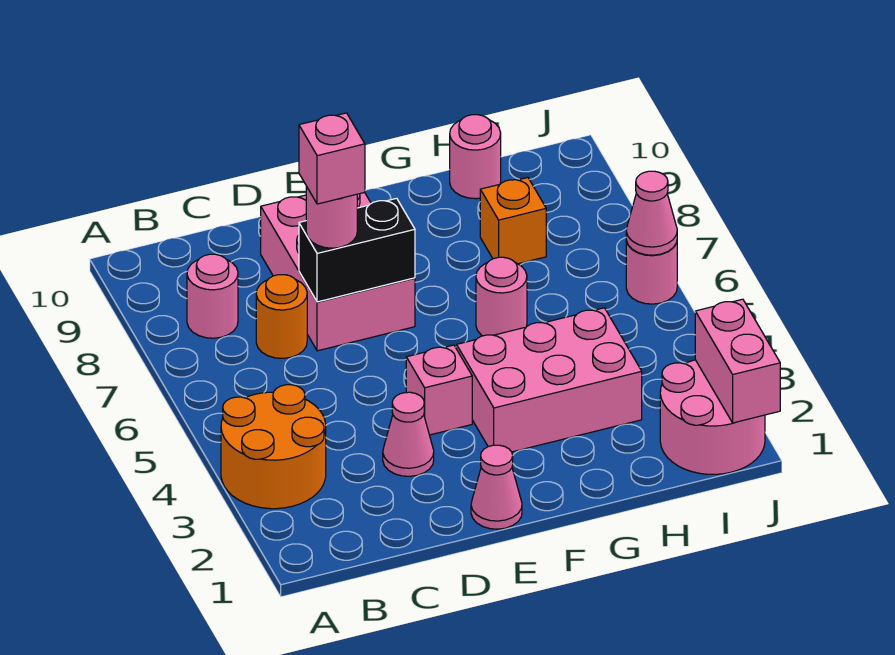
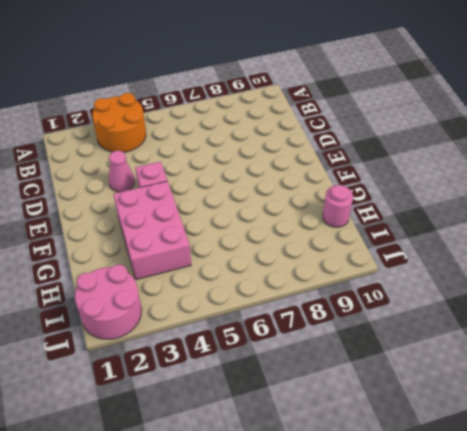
none -> pink 1x1 round brick [187,254,238,338]
none -> orange 1x1 round brick [256,275,307,358]
none -> pink 2x3 brick [261,192,415,351]

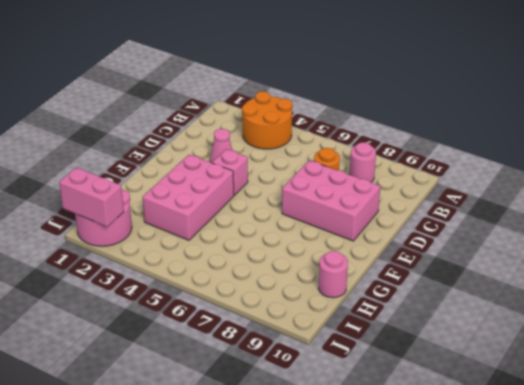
none -> pink 1x1 cone [471,445,522,529]
none -> pink 1x1 round brick [476,257,527,336]
none -> orange 1x1 brick [480,178,546,264]

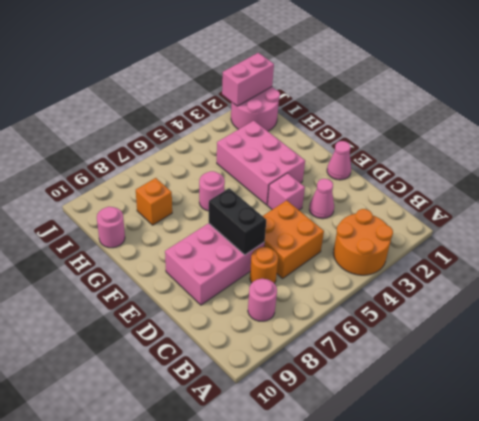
orange 2x2 brick [263,200,324,278] -> none
none -> pink 1x1 round brick [626,241,677,304]
none -> pink 1x1 cone [626,171,677,255]
none -> pink 1x1 round brick [306,186,357,248]

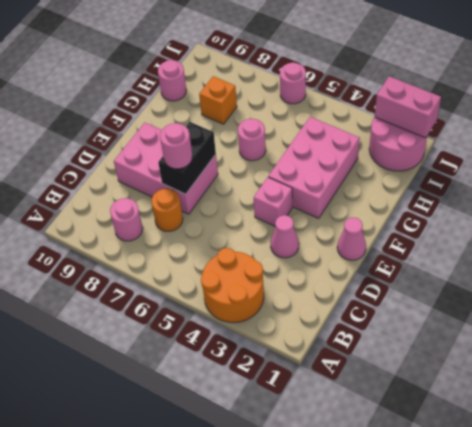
none -> pink 1x1 cone [626,171,677,255]
none -> pink 1x1 brick [299,113,365,204]

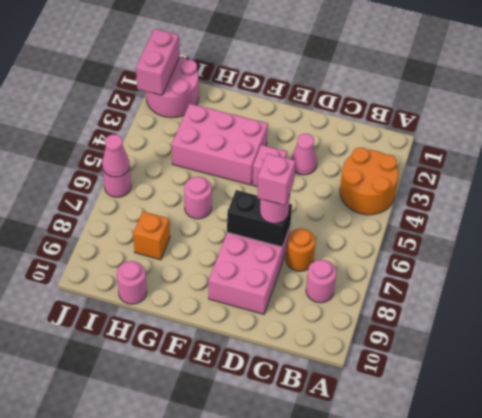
none -> pink 1x1 cone [471,445,522,529]

